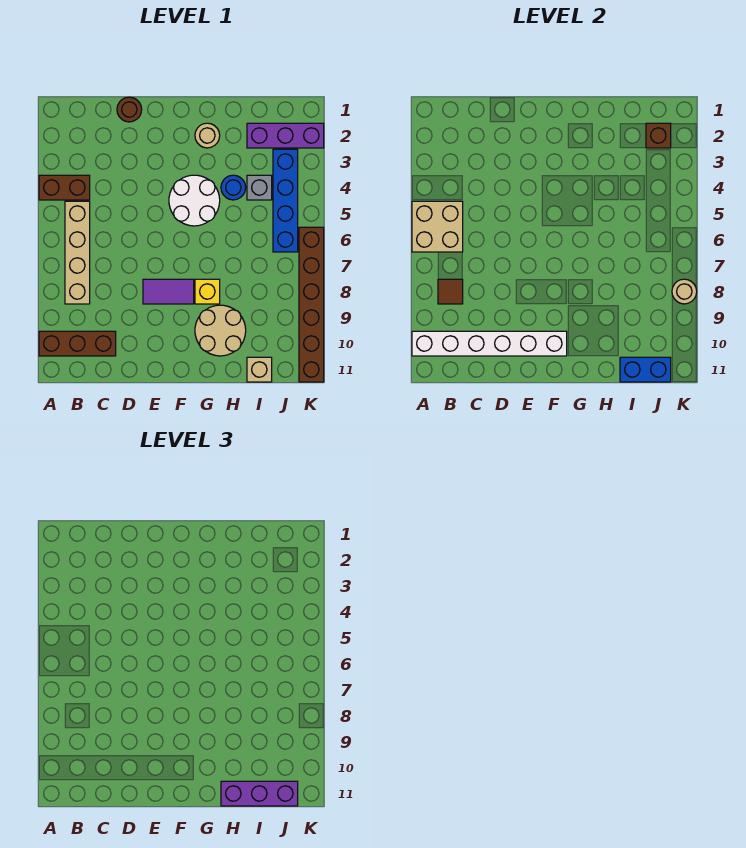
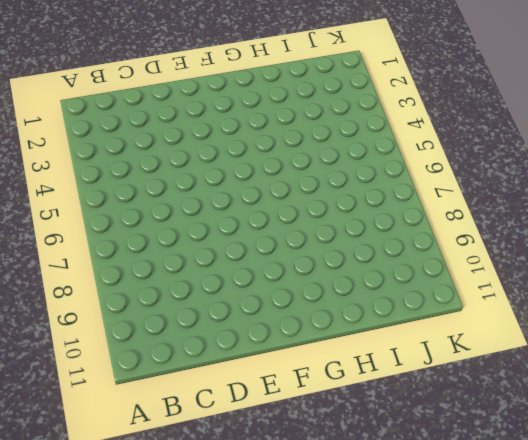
none -> brown 1x2 brick [39,175,90,200]
none -> brown 1x3 brick [39,331,116,356]
none -> tan 1x4 brick [65,201,90,304]

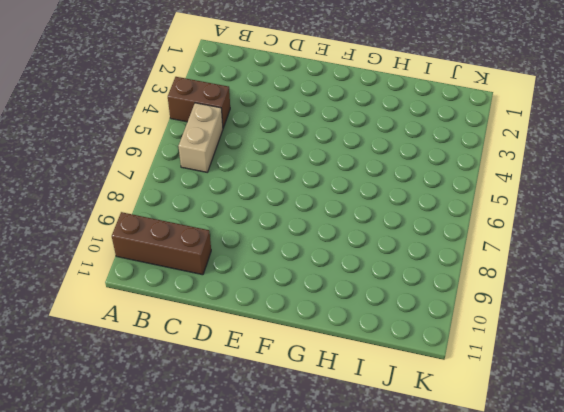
tan 1x2 brick [178,103,223,172] -> tan 1x4 brick [65,201,90,304]
none -> brown 1x1 round brick [117,97,142,122]
none -> purple 1x2 tile [143,279,194,304]
none -> white 2x2 round brick [169,175,220,226]

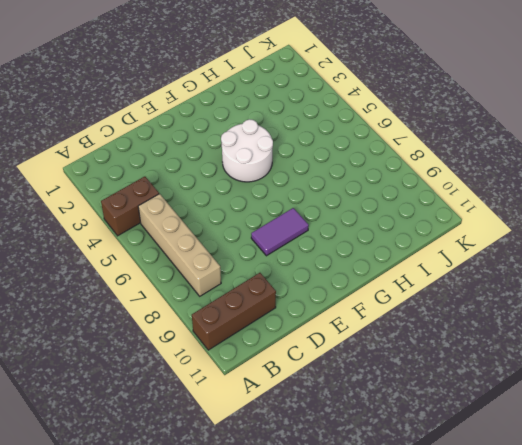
none -> brown 1x1 round brick [117,97,142,122]
none -> tan 1x1 round brick [195,123,220,148]
none -> yellow 1x1 brick [195,279,220,304]

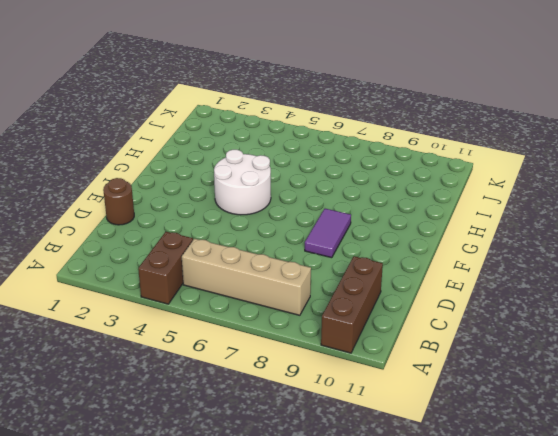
none -> tan 1x1 round brick [195,123,220,148]
none -> yellow 1x1 brick [195,279,220,304]
none -> tan 2x2 round brick [195,305,246,356]

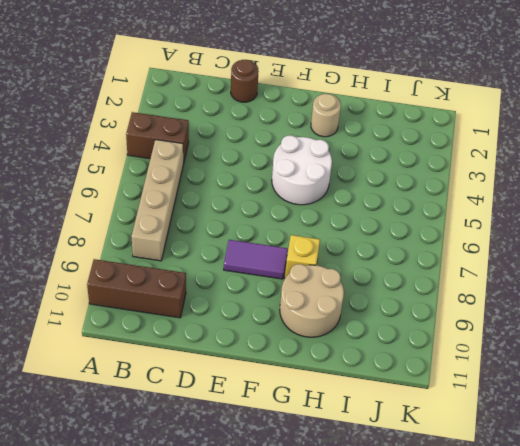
none -> blue 1x1 round brick [221,175,246,200]
none -> purple 1x3 brick [247,123,324,148]
none -> grey 1x1 brick [247,175,272,200]

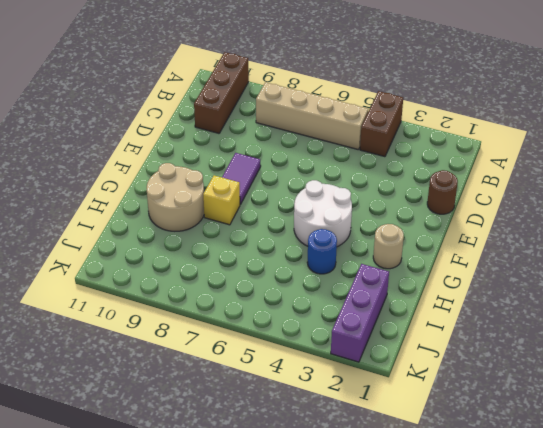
none -> grey 1x1 brick [247,175,272,200]
none -> tan 1x1 brick [247,357,272,382]
none -> blue 1x4 brick [273,149,298,252]

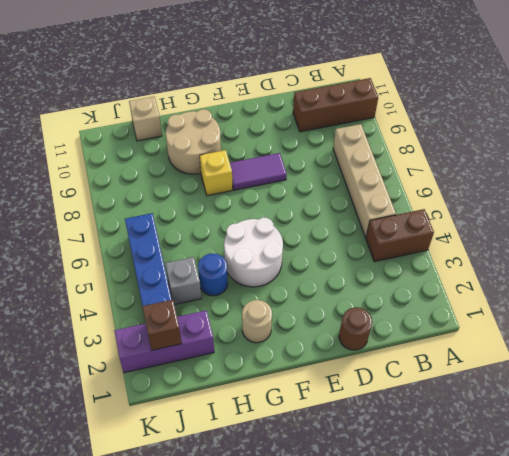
none -> brown 1x6 brick [299,227,324,382]
none -> tan 2x2 brick [412,201,463,252]
none -> white 1x6 brick [412,331,567,356]

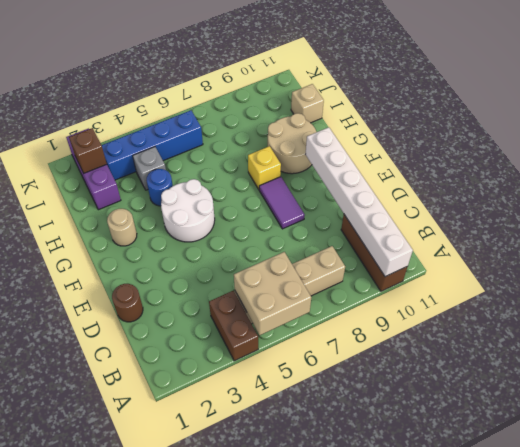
none -> brown 1x6 brick [299,227,324,382]
none -> brown 1x1 tile [438,279,463,304]
none -> blue 1x2 brick [620,357,671,382]

